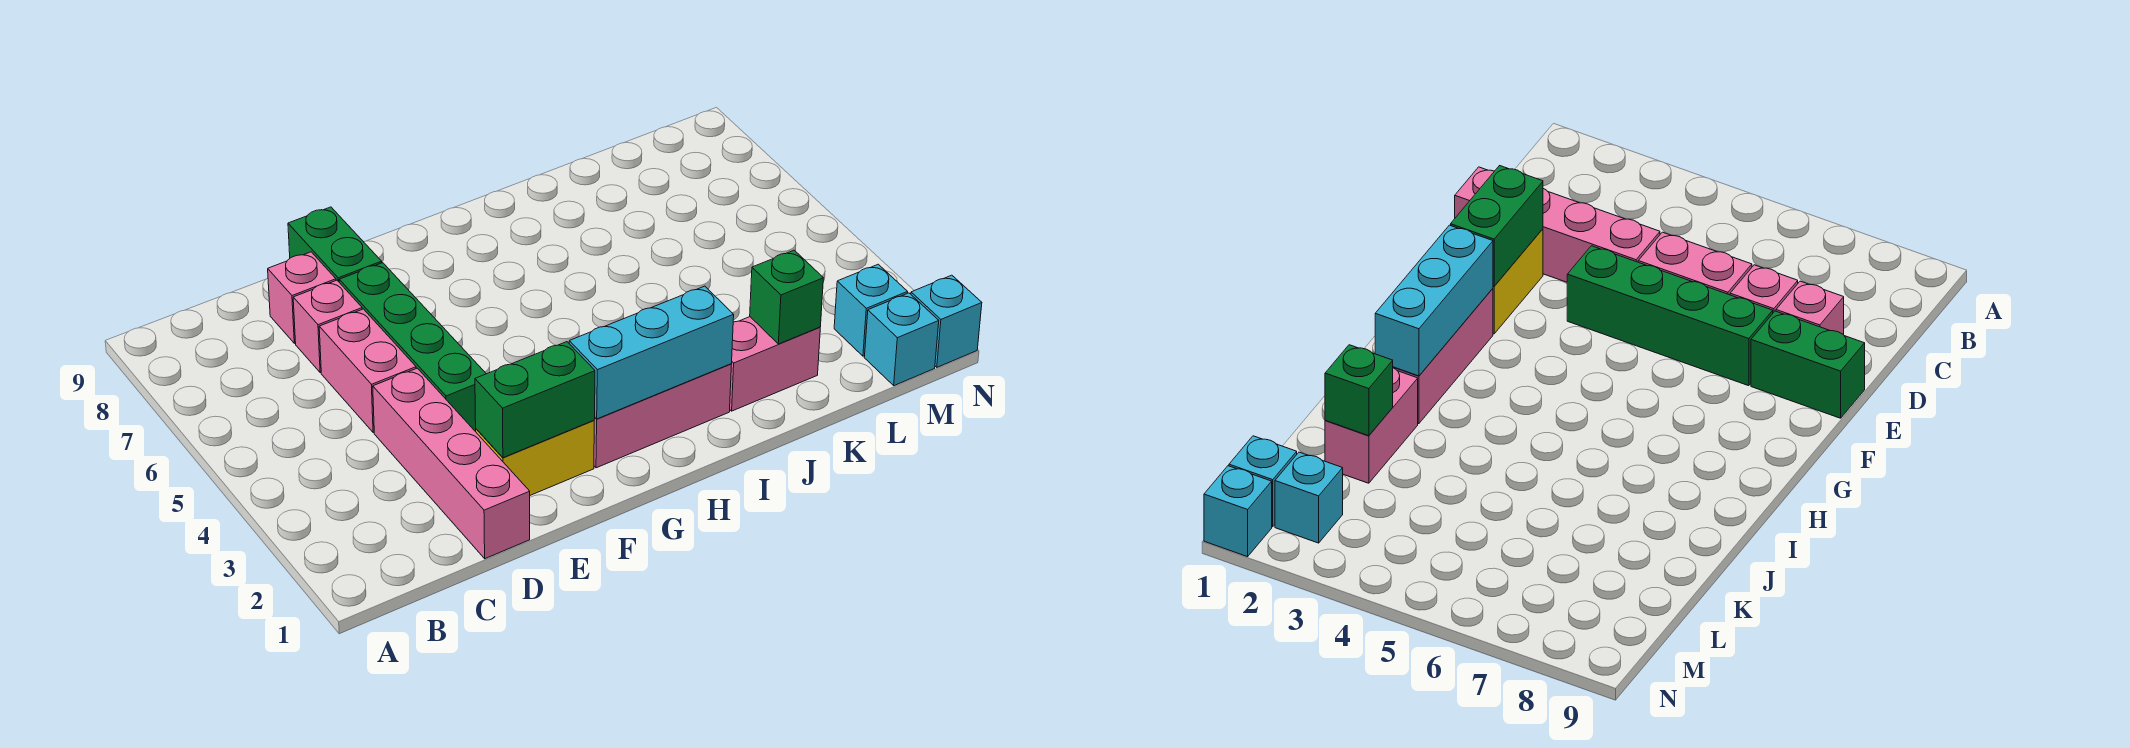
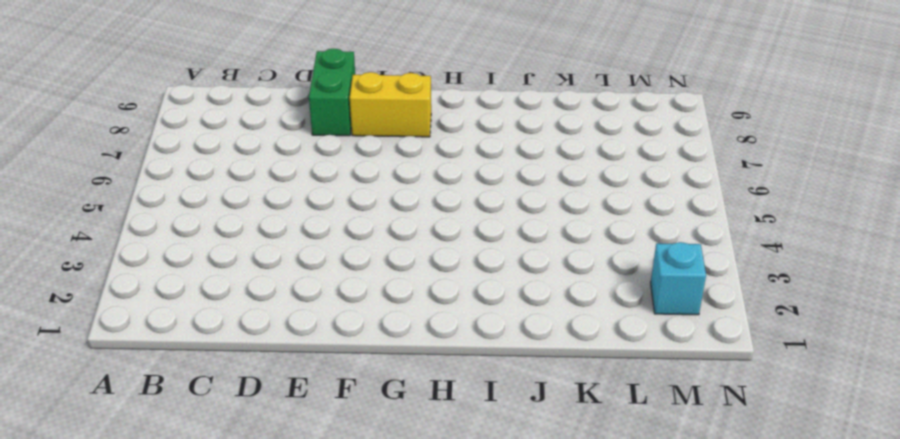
yellow 1x2 brick [350,72,431,137] -> yellow 1x2 brick moved to [476,420,594,495]
none -> pink 1x4 brick [373,368,530,559]
none -> pink 1x2 brick [319,309,416,433]
none -> pink 1x1 brick [293,280,362,373]

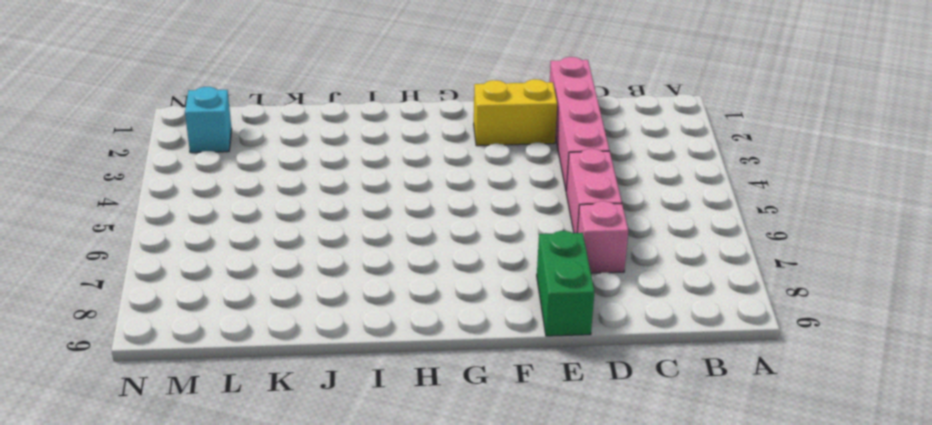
none -> pink 1x1 brick [268,252,336,343]
none -> green 1x4 brick [339,263,486,432]
none -> pink 1x3 brick [594,364,732,468]

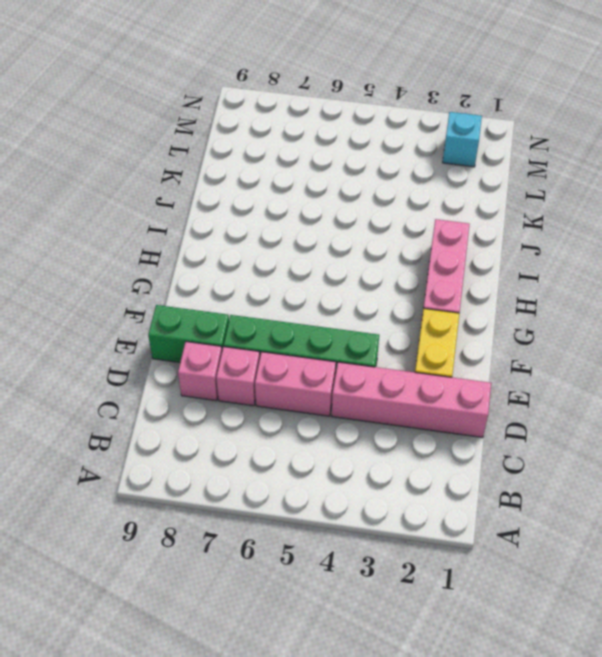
none -> pink 1x2 brick [730,317,820,411]
none -> cyan 1x1 brick [864,293,939,386]
none -> cyan 1x1 brick [911,275,982,367]

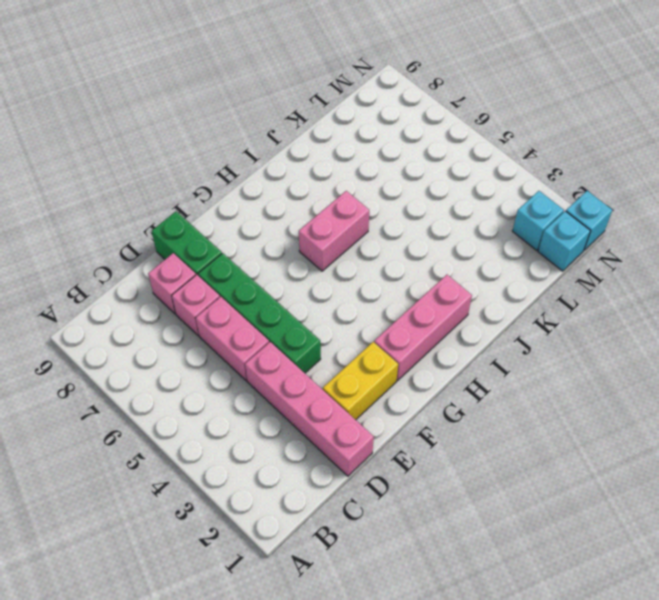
pink 1x2 brick [299,191,369,271] -> pink 1x2 brick moved to [730,317,820,411]
none -> green 1x2 brick [475,342,595,458]
none -> cyan 1x3 brick [569,286,734,419]
none -> green 1x1 brick [750,250,823,344]

